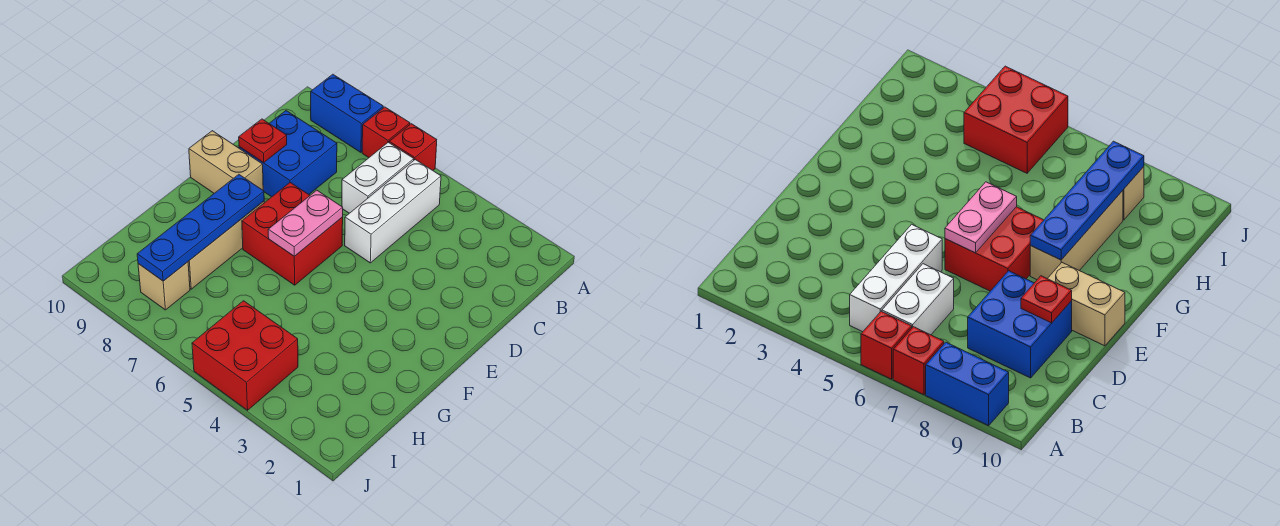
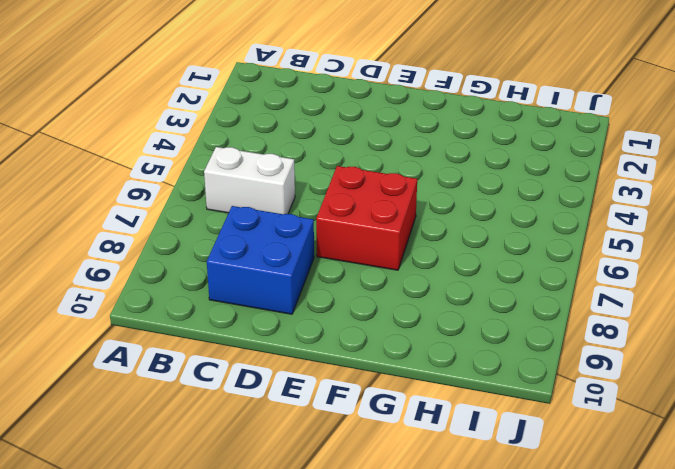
none -> red 1x1 brick [389,124,437,170]
none -> red 1x1 brick [362,107,410,158]
none -> blue 1x2 brick [311,74,383,152]

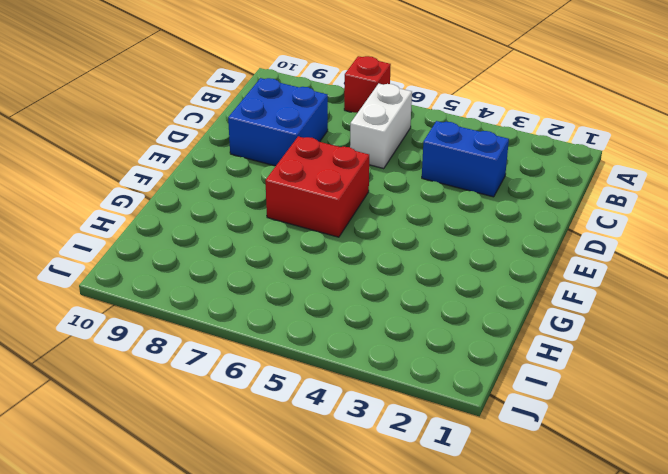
blue 1x2 brick [422,121,509,197] -> blue 1x2 brick moved to [311,74,383,152]
none -> red 1x1 brick [389,124,437,170]
none -> white 1x3 brick [345,160,441,263]
none -> tan 1x2 brick [189,131,263,193]

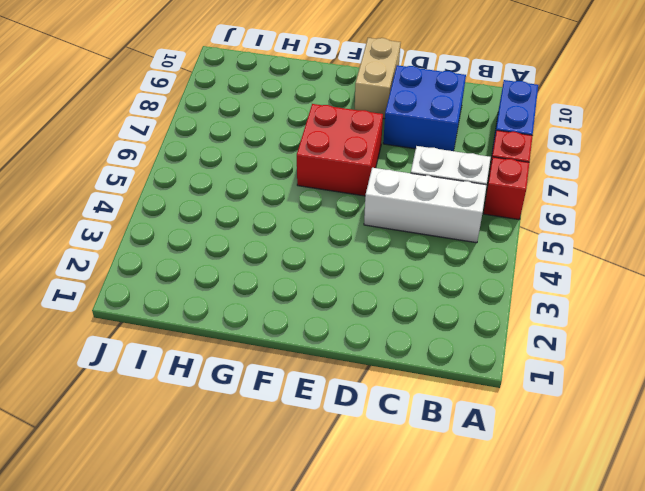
none -> tan 1x3 brick [188,201,264,289]
none -> red 2x2 brick [192,301,298,410]
none -> tan 1x1 brick [138,262,190,310]

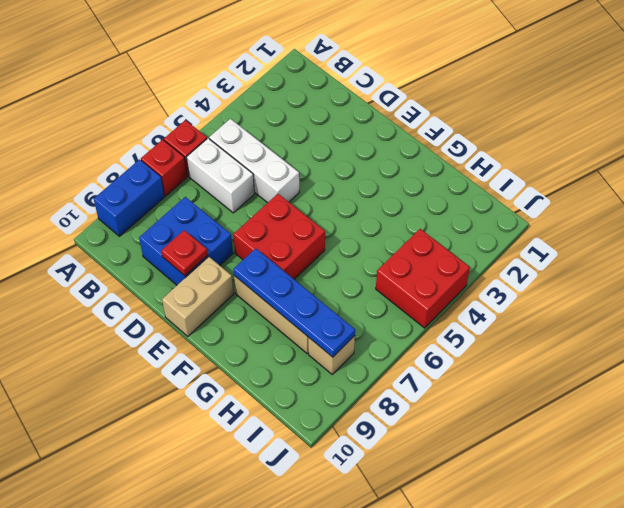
none -> pink 1x2 plate [268,190,343,256]

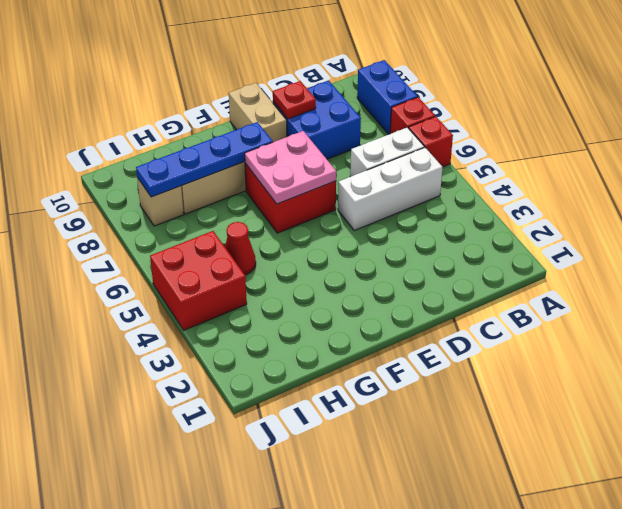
pink 2x2 plate [245,131,336,204] -> pink 1x2 plate [268,190,343,256]
red 1x1 cone [225,222,256,275] -> none

